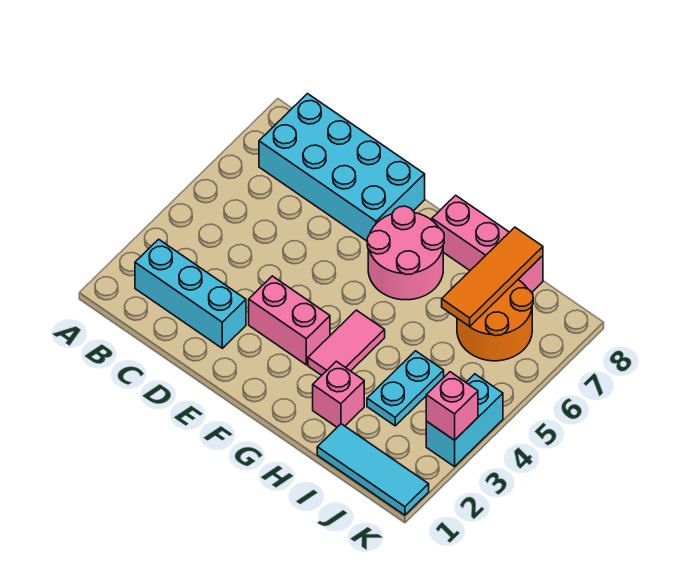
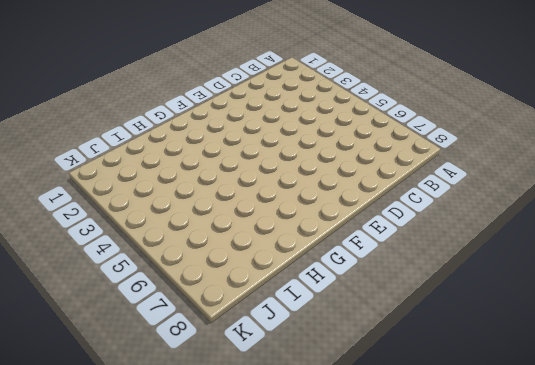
none -> cyan 1x3 brick [135,239,246,348]
none -> cyan 2x4 brick [259,94,425,241]
none -> pink 1x2 brick [249,276,330,365]

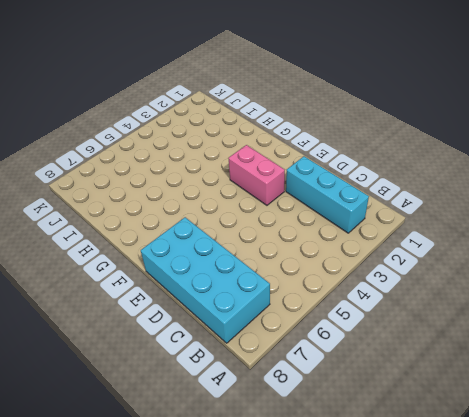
none -> pink 2x2 round brick [367,206,444,300]
none -> pink 1x2 tile [308,310,385,375]
none -> pink 1x3 brick [432,195,543,292]

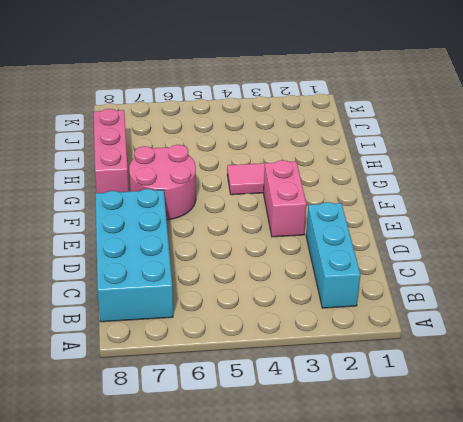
none -> pink 1x1 brick [313,361,364,427]
none -> cyan 1x3 tile [317,424,429,515]
none -> cyan 1x2 plate [367,351,444,426]

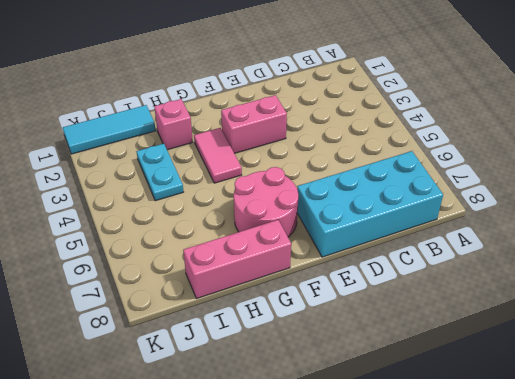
none -> cyan 1x3 brick [135,239,246,348]
none -> orange 2x2 round brick [457,280,533,361]
none -> cyan 1x2 brick [426,374,503,467]

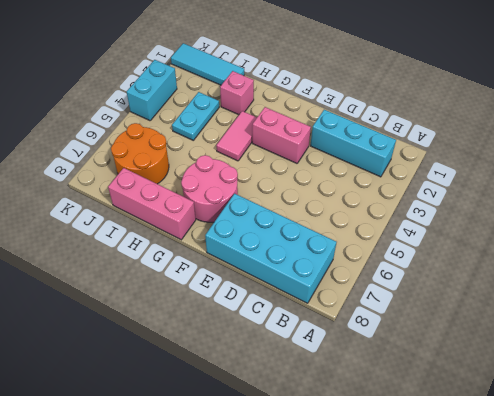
none -> orange 1x3 tile [442,227,543,327]
none -> pink 1x1 brick [426,372,478,440]

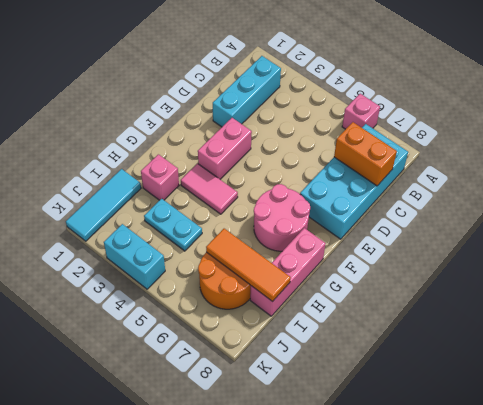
pink 1x1 brick [342,94,380,129] -> pink 1x1 brick moved to [426,372,478,440]
orange 1x2 brick [334,122,397,186] -> none

